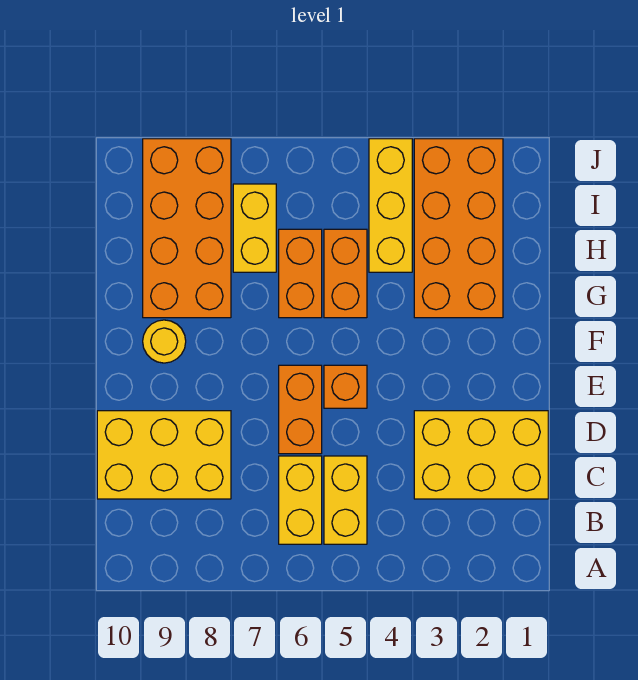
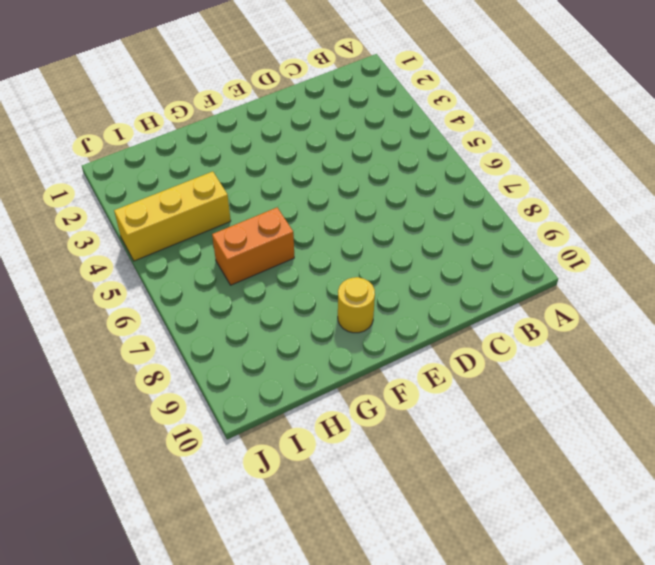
none -> yellow 1x2 brick [324,456,367,544]
none -> yellow 1x2 brick [279,456,322,544]
none -> yellow 2x3 brick [414,411,548,499]

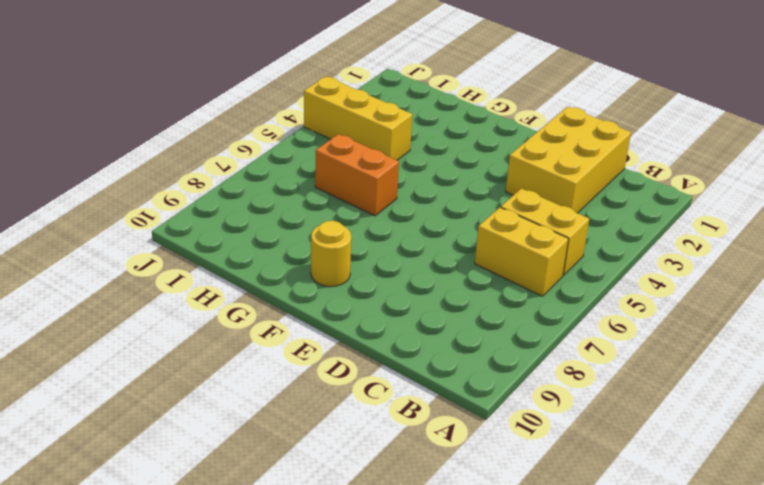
none -> yellow 2x3 brick [97,411,231,499]
none -> orange 1x2 brick [279,365,322,454]
none -> orange 1x1 brick [324,365,367,408]

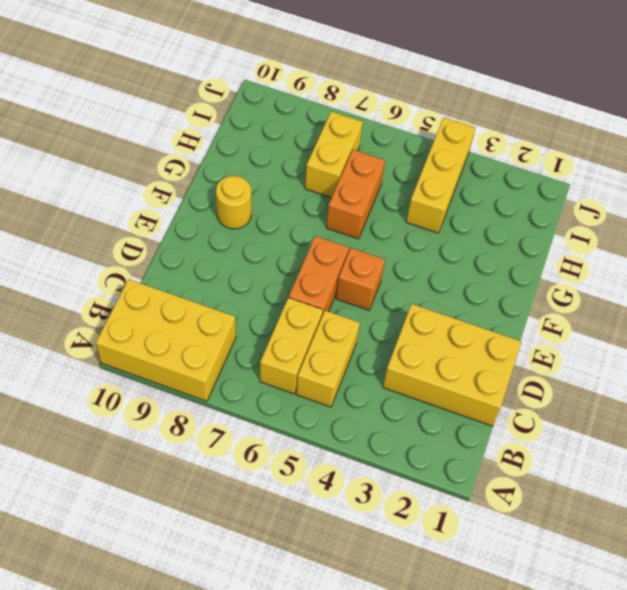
yellow 2x3 brick [96,279,236,401] -> yellow 2x3 brick moved to [97,411,231,499]
none -> orange 2x4 brick [414,139,503,318]
none -> orange 1x2 brick [324,229,367,318]
none -> orange 2x4 brick [143,139,231,318]

